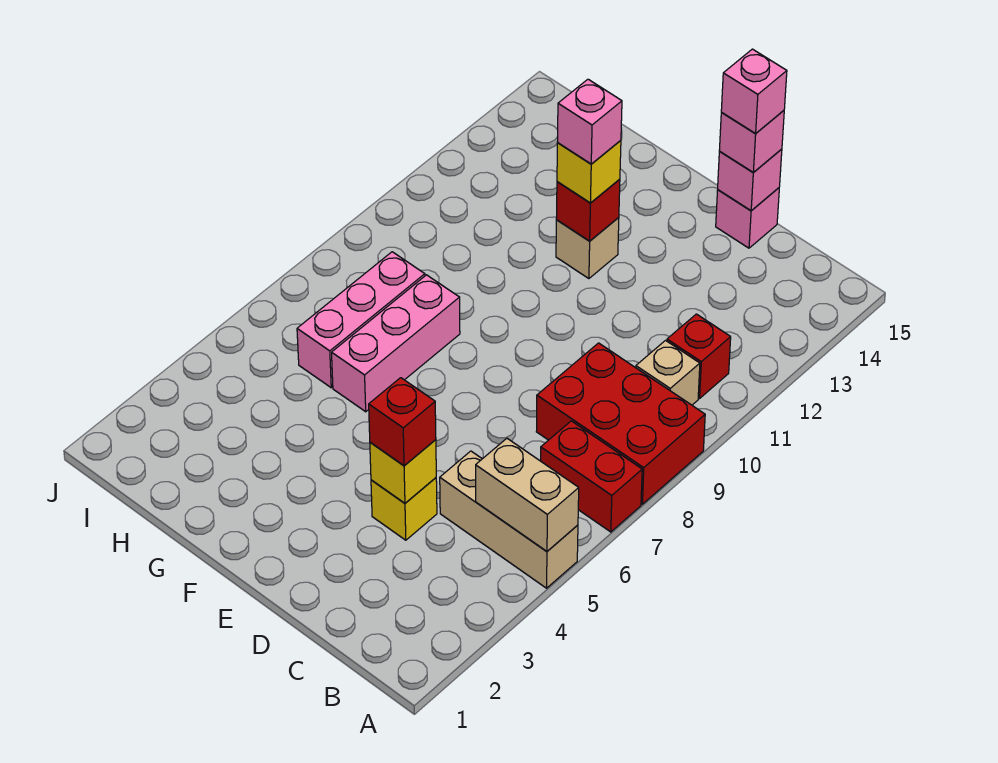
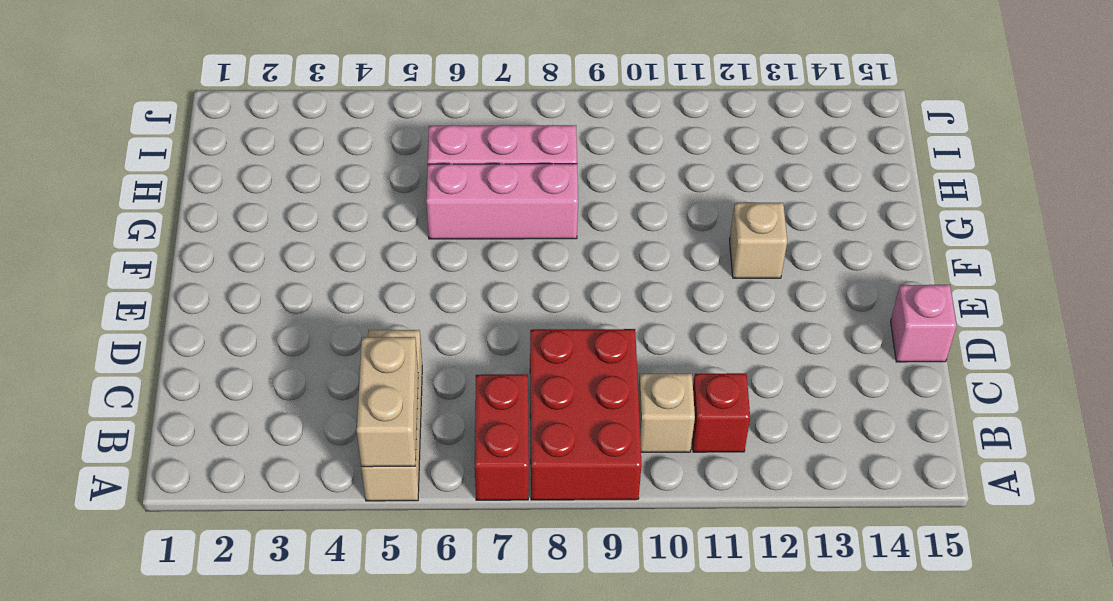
none -> yellow 1x1 brick [371,478,437,540]
none -> yellow 1x1 brick [370,440,436,503]
none -> pink 1x1 brick [718,149,782,211]

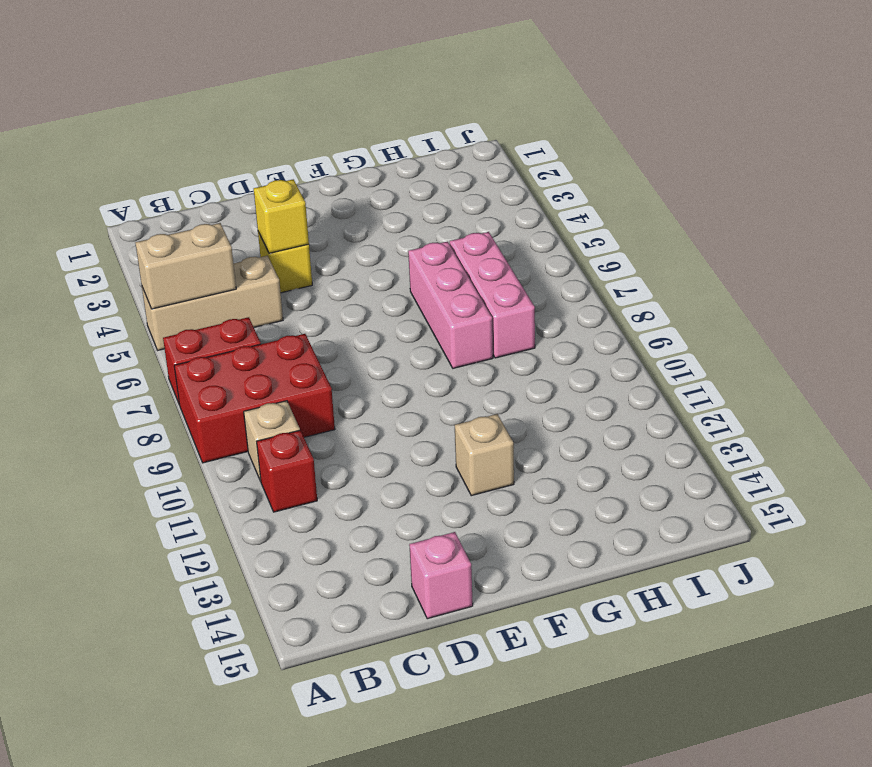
none -> pink 1x1 brick [718,149,782,211]
none -> red 1x1 brick [556,179,620,241]
none -> red 1x1 brick [369,378,436,466]

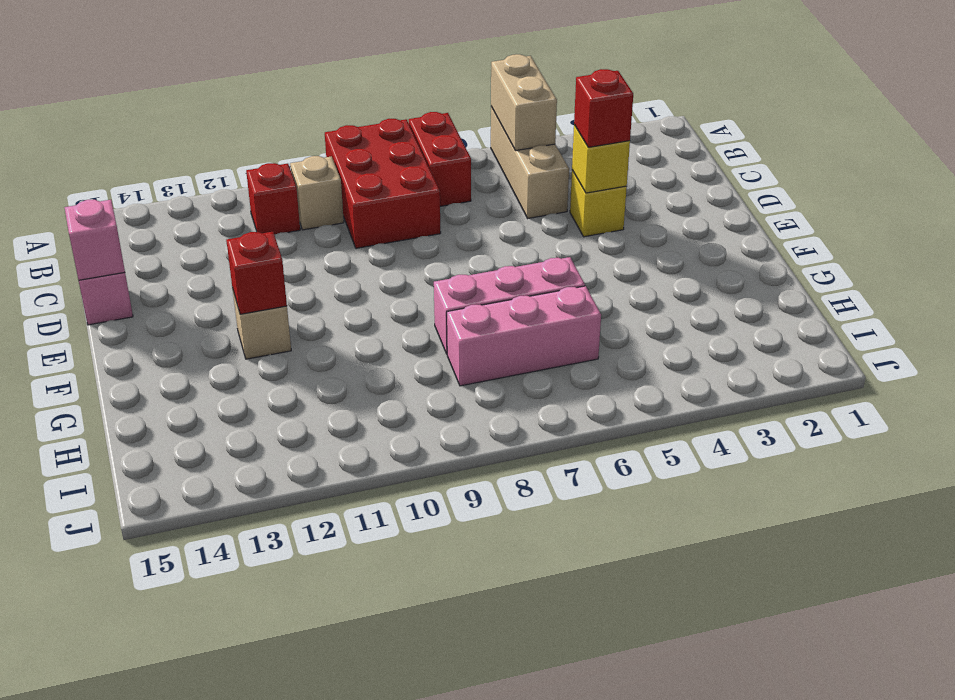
none -> pink 1x1 brick [719,110,784,172]
none -> yellow 1x1 brick [557,140,621,203]
none -> pink 1x1 brick [721,49,787,133]

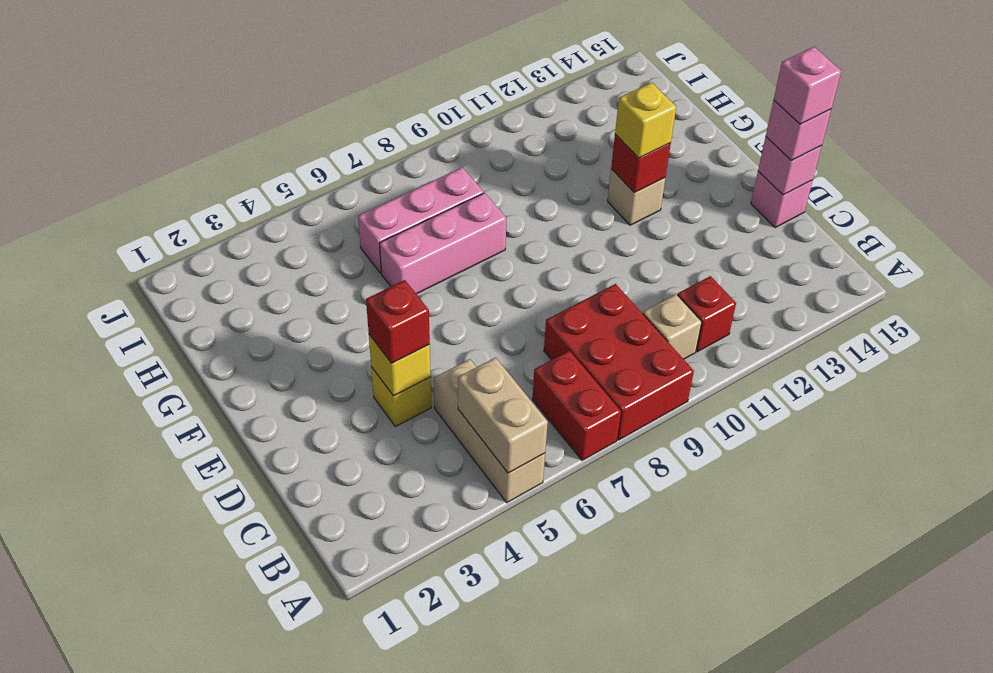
none -> pink 1x1 brick [557,79,622,164]

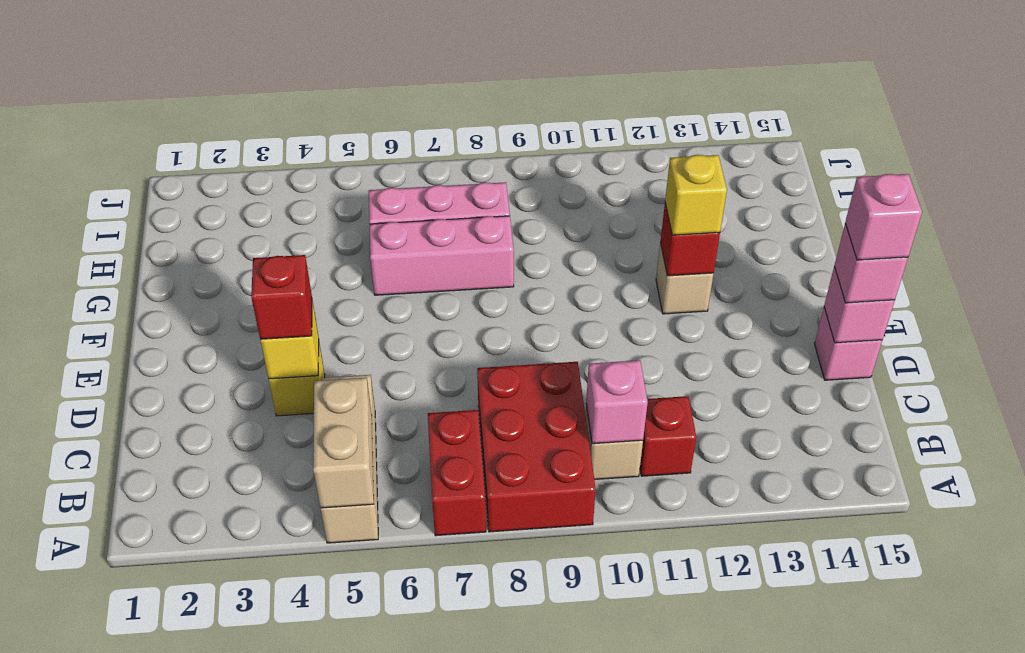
pink 1x1 brick [586,360,648,444] -> pink 1x1 brick moved to [557,79,622,164]

